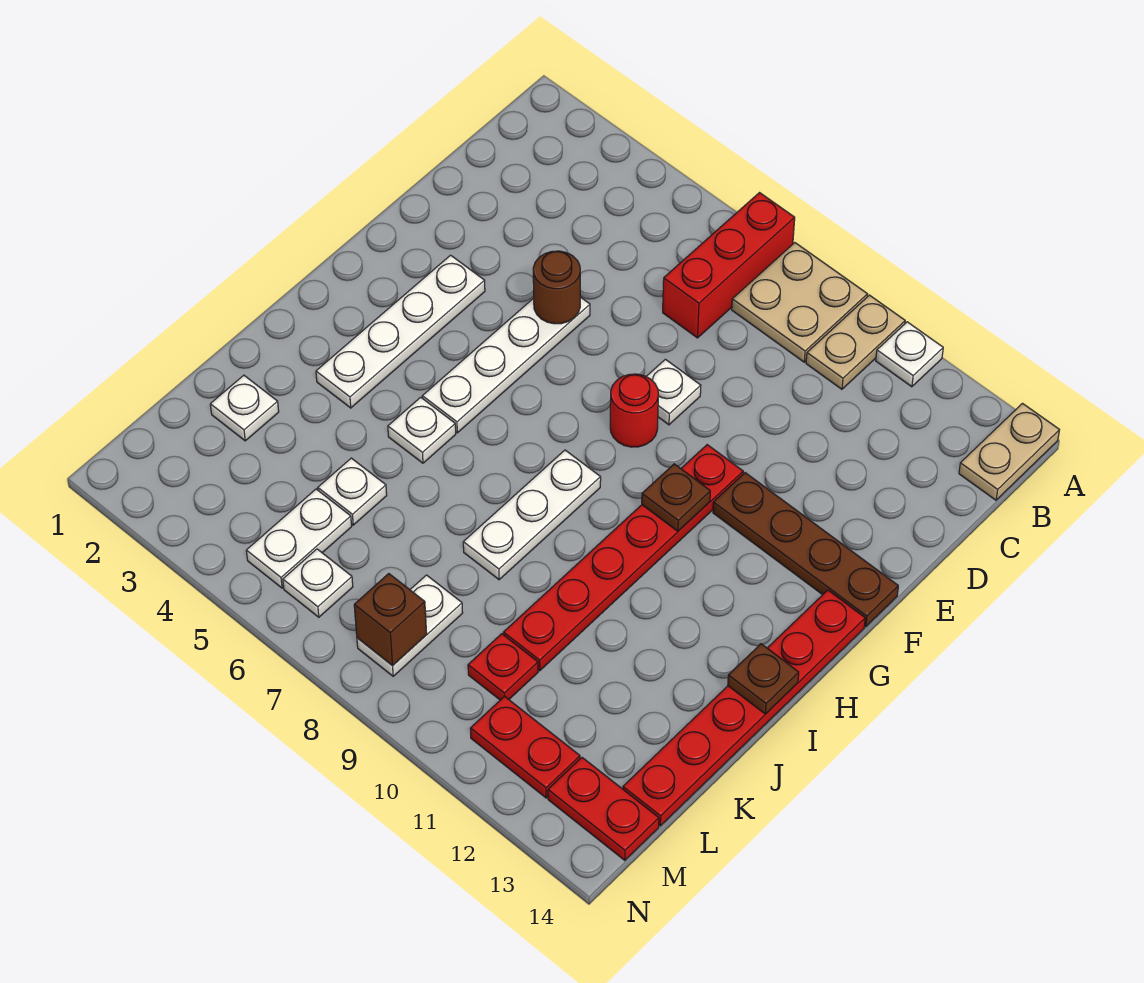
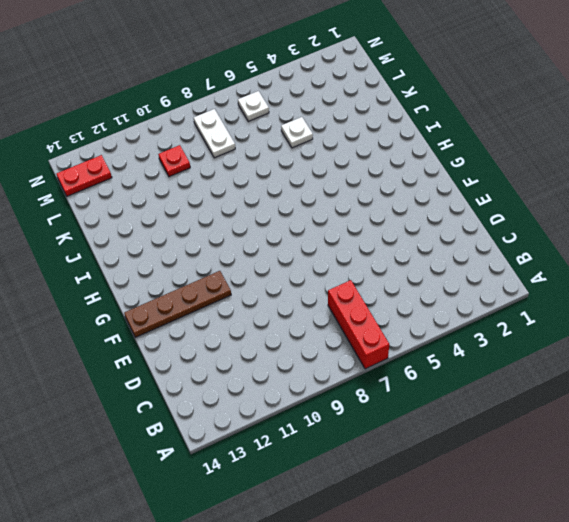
none -> tan 2x2 plate [732,243,868,362]
none -> tan 1x2 plate [806,295,905,389]
none -> white 1x1 plate [876,322,943,387]

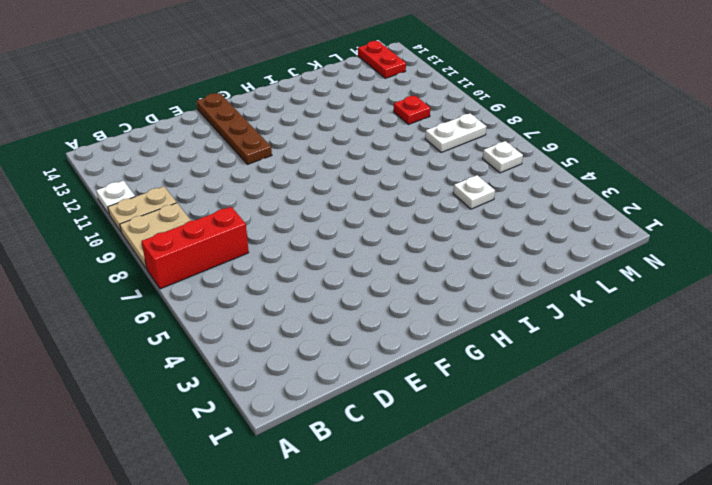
none -> tan 1x2 plate [959,404,1059,500]
none -> white 1x4 plate [422,297,590,433]
none -> white 1x1 plate [646,359,701,425]

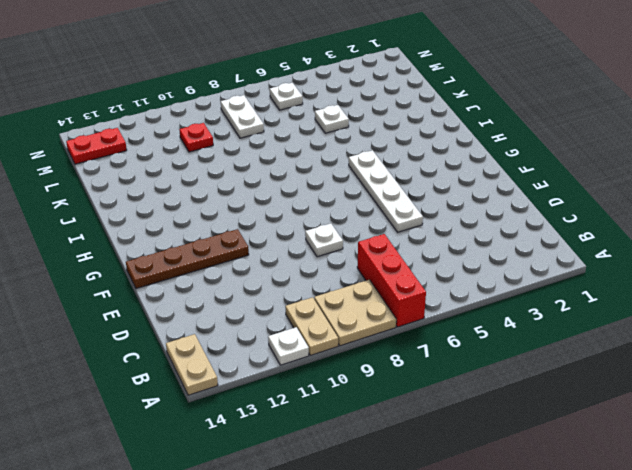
none -> white 1x4 plate [316,255,485,408]
none -> red 1x1 round brick [610,374,658,447]
none -> red 1x6 plate [503,445,743,671]

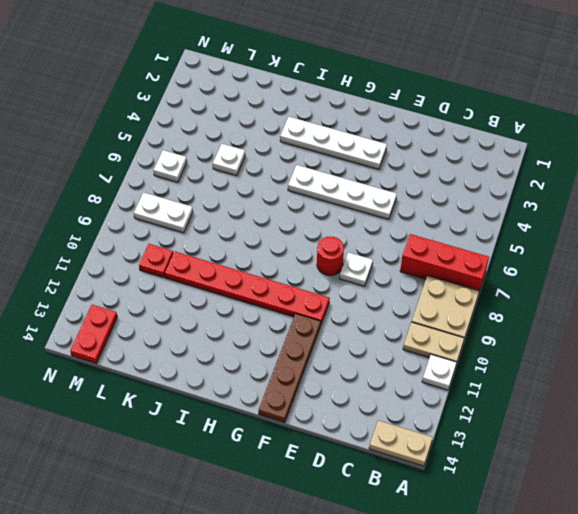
none -> red 1x6 plate [623,590,865,826]
none -> white 1x3 plate [463,450,601,580]
none -> white 1x1 plate [388,397,456,463]

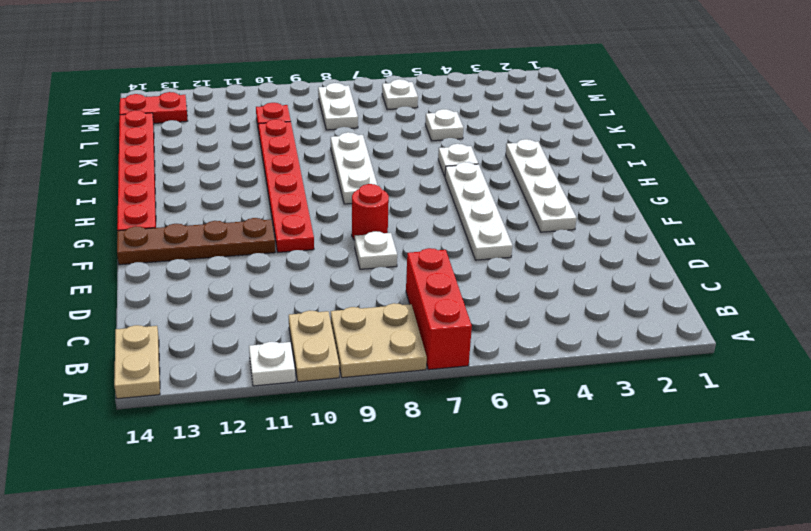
none -> white 1x1 plate [210,375,279,441]
none -> white 1x2 plate [246,489,352,588]
none -> red 1x2 plate [470,696,580,798]

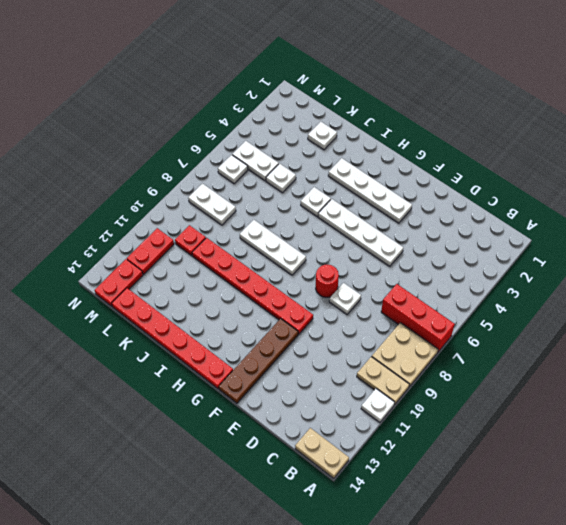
none -> brown 1x1 round brick [533,251,580,324]
none -> brown 1x1 plate [642,464,710,531]
none -> brown 1x1 plate [728,644,799,714]

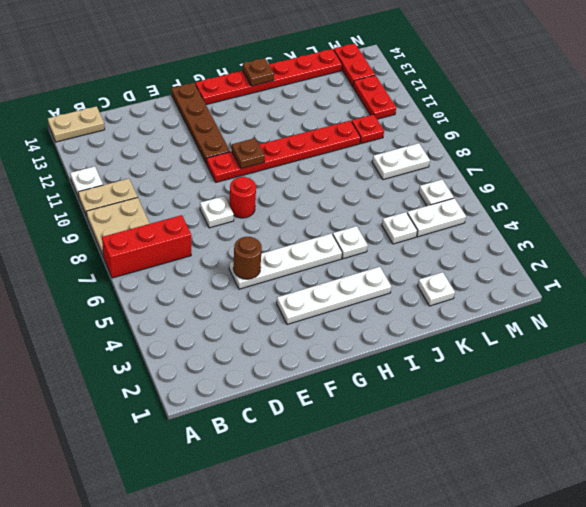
none -> white 1x3 plate [463,450,601,580]
none -> brown 1x1 brick [354,574,427,665]

